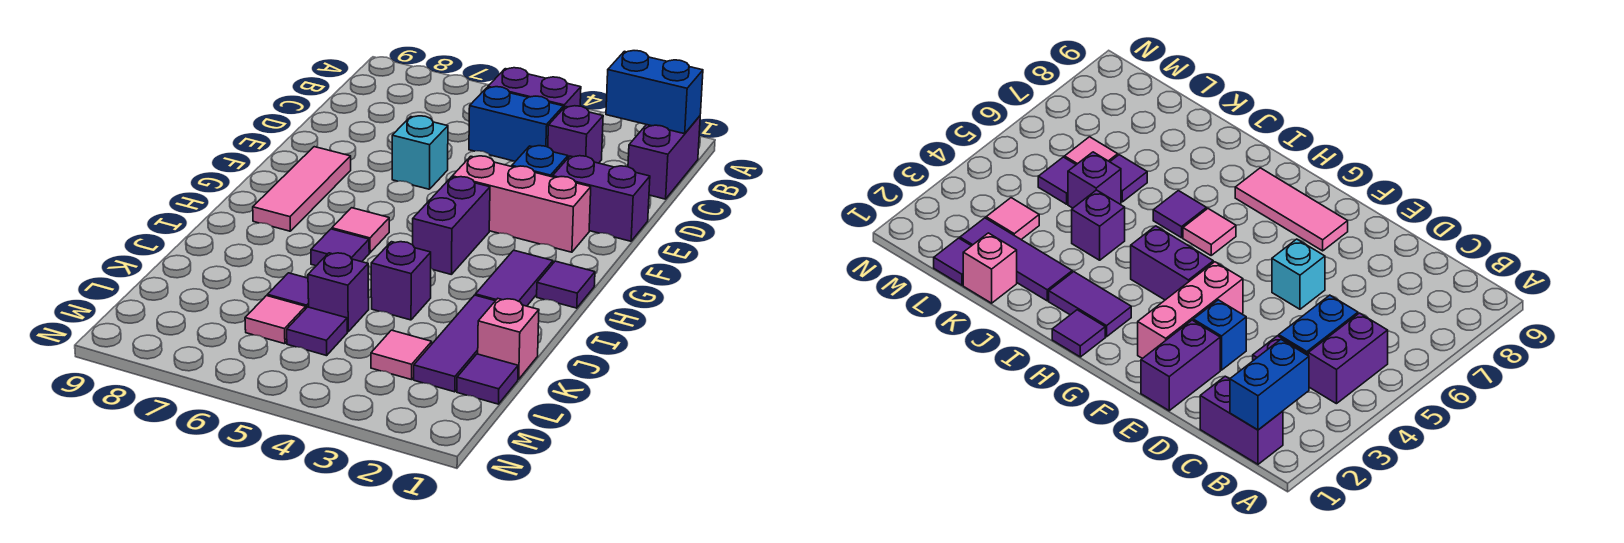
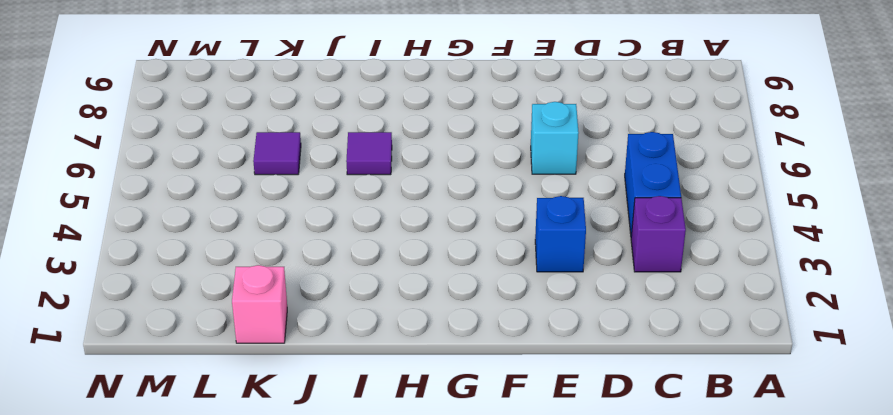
none -> purple 1x2 brick [628,116,700,199]
none -> purple 1x2 brick [488,68,581,108]
none -> purple 1x2 brick [553,156,650,241]

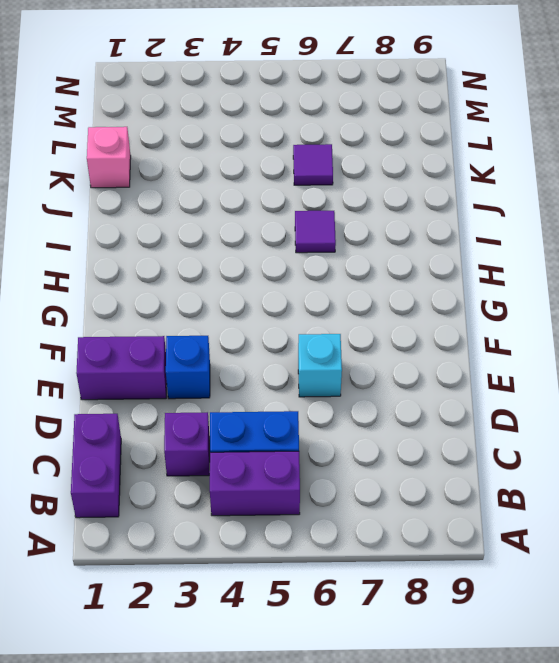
none -> pink 1x3 brick [452,156,591,252]
none -> pink 1x3 tile [253,147,351,231]
none -> purple 1x2 brick [413,177,490,275]

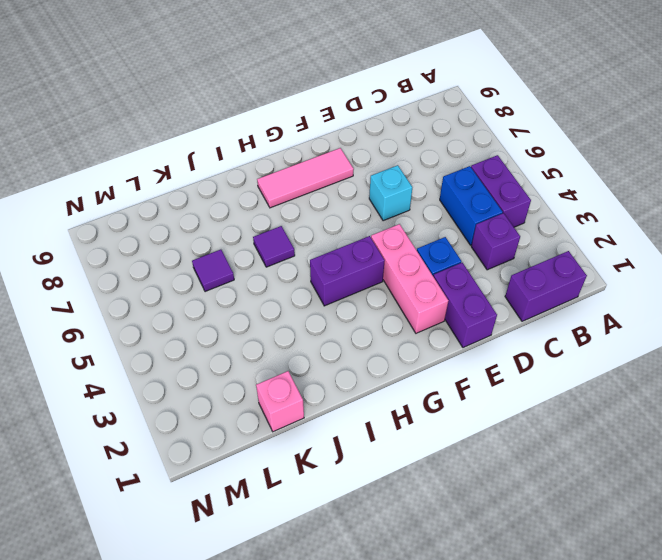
none -> purple 1x1 tile [537,261,595,308]
none -> purple 1x2 tile [475,250,553,306]
none -> pink 1x1 tile [332,208,389,253]

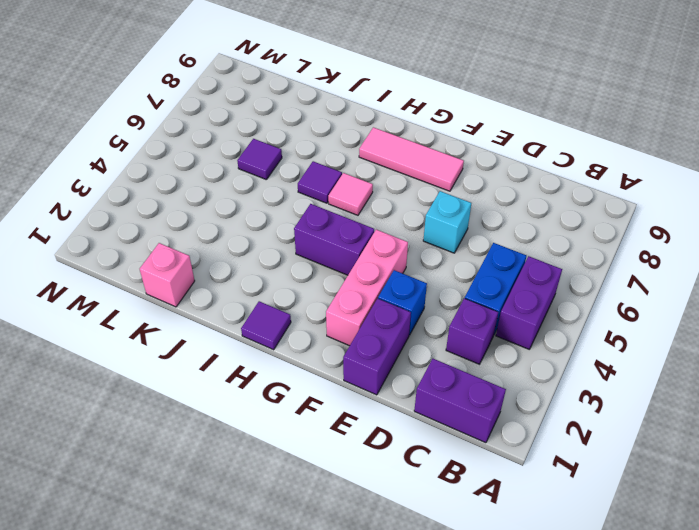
none -> purple 1x2 tile [475,250,553,306]
none -> purple 1x3 tile [414,295,495,392]
none -> purple 1x1 brick [371,242,431,320]

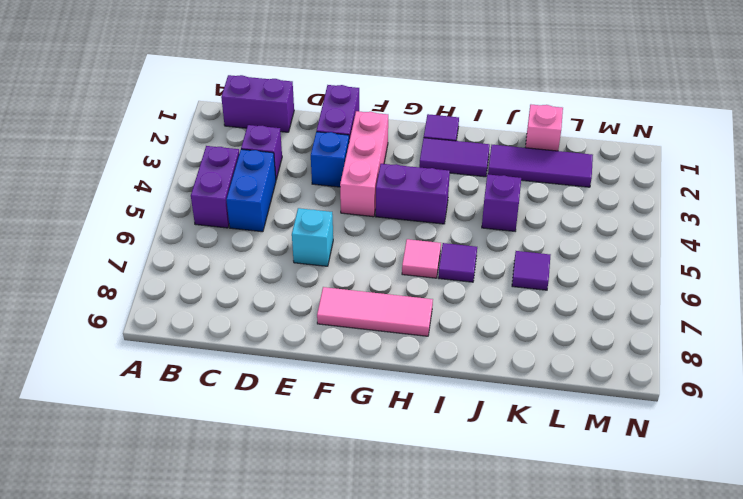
none -> purple 1x1 brick [308,253,369,332]
none -> purple 1x1 tile [457,354,518,404]
none -> pink 1x1 tile [371,330,432,380]

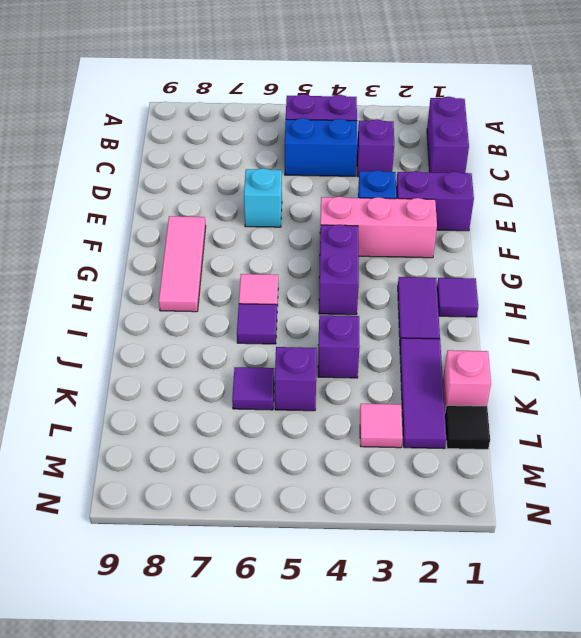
black 1x1 tile [445,405,490,449] -> purple 1x1 tile [457,354,518,404]
none -> purple 1x1 tile [287,307,347,356]
none -> pink 1x1 tile [245,296,306,344]
none -> blue 1x2 brick [606,51,703,134]

